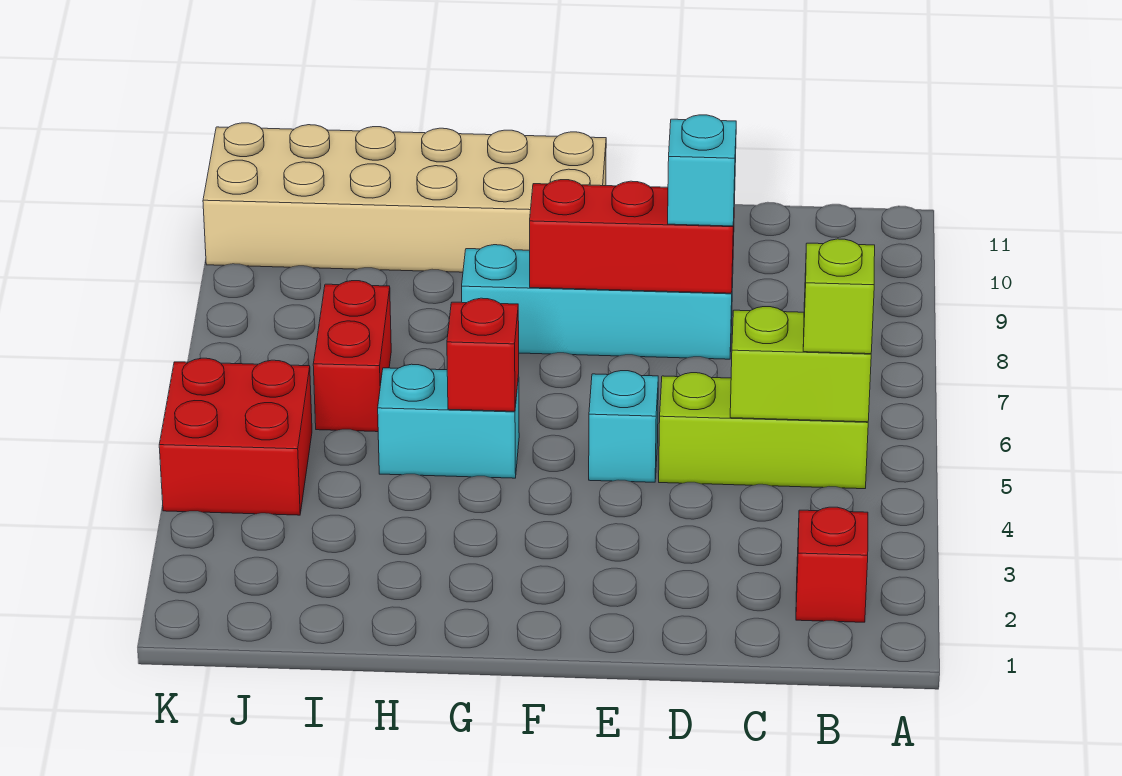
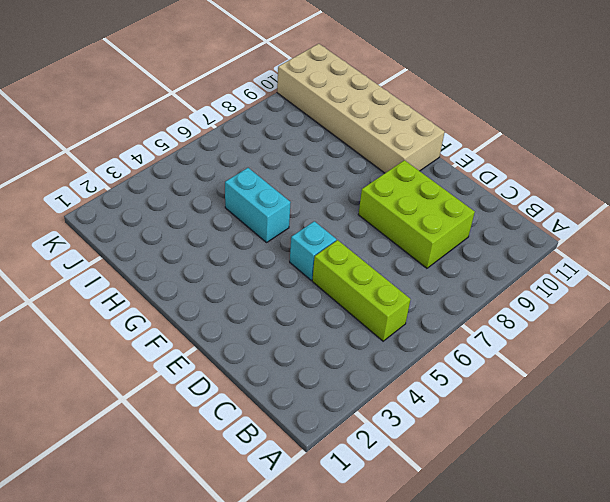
lime 2x3 brick [358,160,475,268] -> cyan 1x4 brick [462,245,733,359]
none -> red 1x1 brick [796,507,868,622]
none -> red 1x2 brick [313,281,391,432]
none -> red 2x2 brick [159,358,312,515]

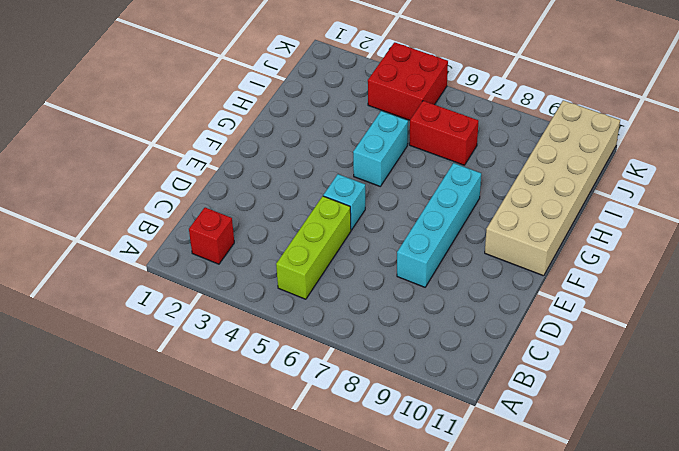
none -> lime 1x2 brick [730,307,871,422]
none -> red 1x3 brick [530,180,735,293]
none -> red 1x1 brick [447,298,519,411]

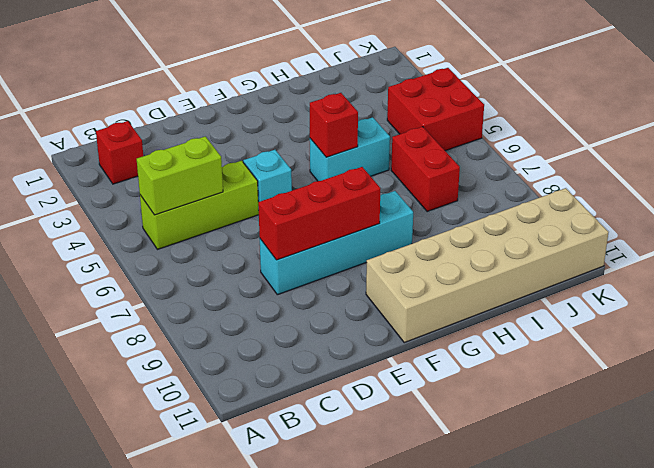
none -> lime 1x1 brick [803,239,875,354]
none -> cyan 1x1 brick [668,115,736,226]

